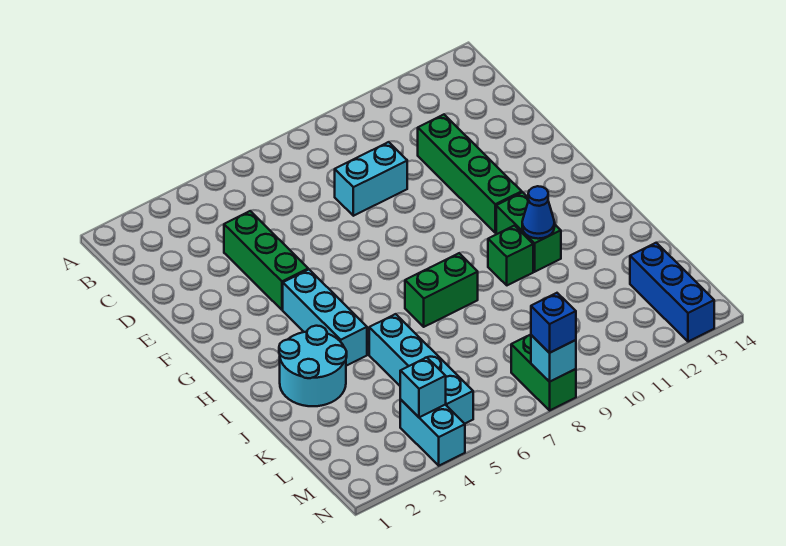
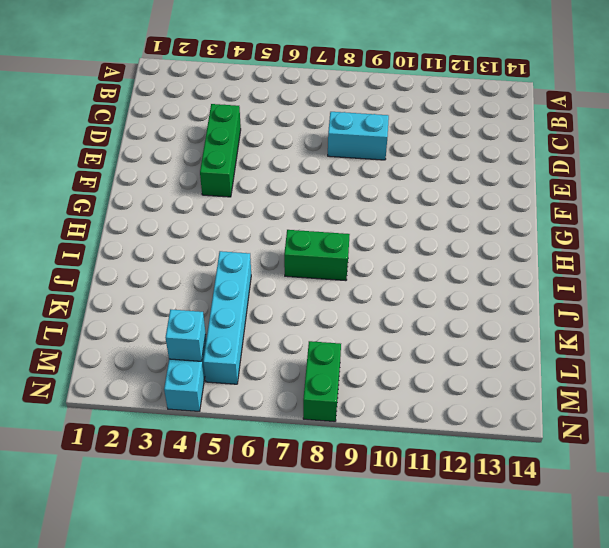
none -> green 1x4 brick [418,115,522,233]
none -> cyan 1x3 brick [283,269,367,366]
none -> green 1x2 brick [496,192,561,272]

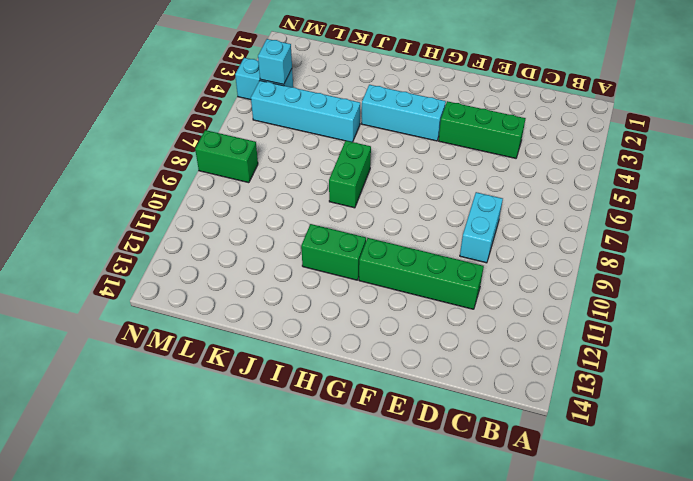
none -> cyan 2x2 round brick [279,326,347,406]
none -> green 1x1 brick [488,226,533,285]
none -> blue 1x3 brick [630,243,714,342]

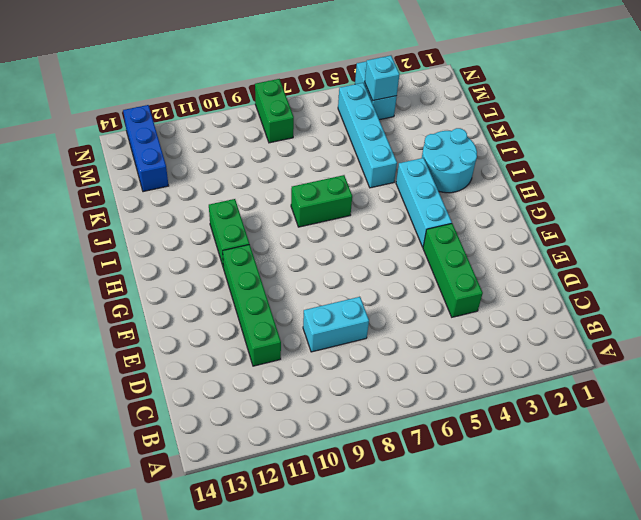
none -> green 1x1 brick [488,226,533,285]
none -> blue 1x1 cone [522,186,555,239]
none -> cyan 1x1 brick [531,335,576,382]

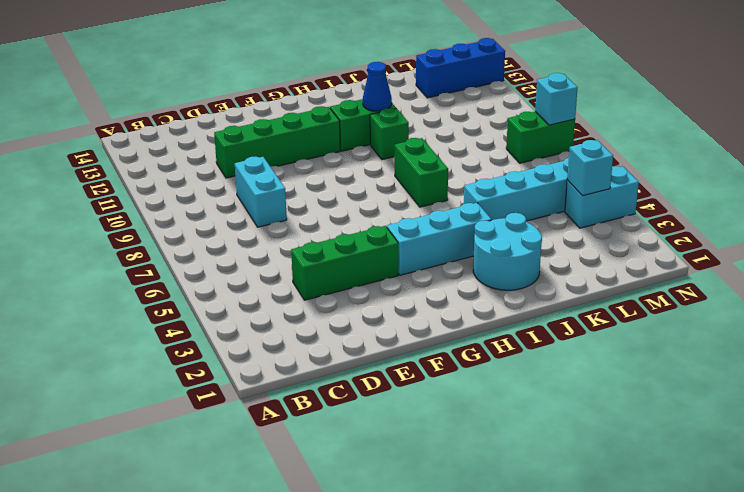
none -> blue 1x1 brick [531,293,576,353]

